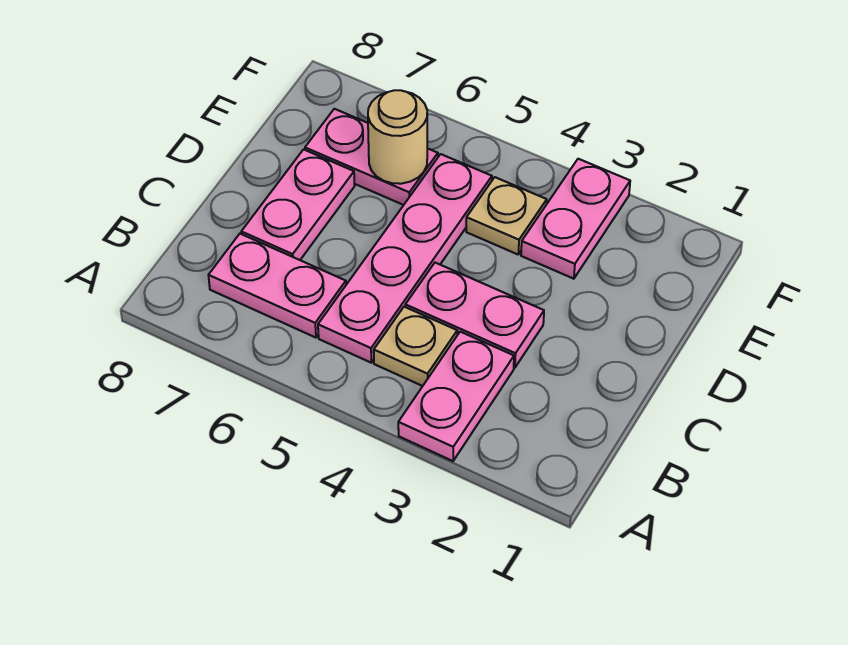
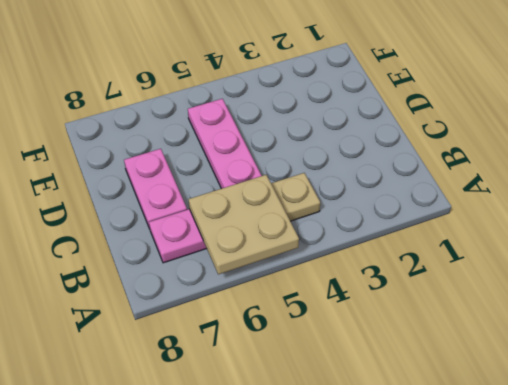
tan 2x2 plate [189,175,299,274] -> none
none -> pink 1x2 plate [398,332,514,461]
none -> pink 1x2 plate [405,263,544,368]

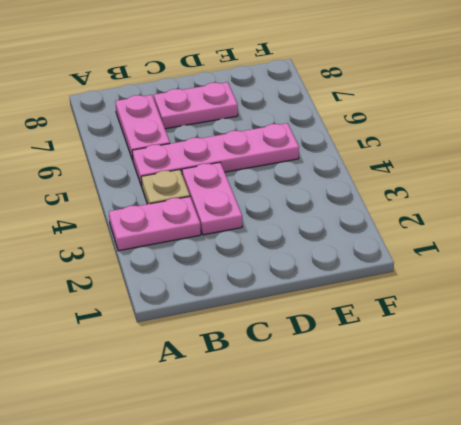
none -> pink 1x2 plate [521,159,630,279]
none -> tan 1x1 plate [466,177,547,254]

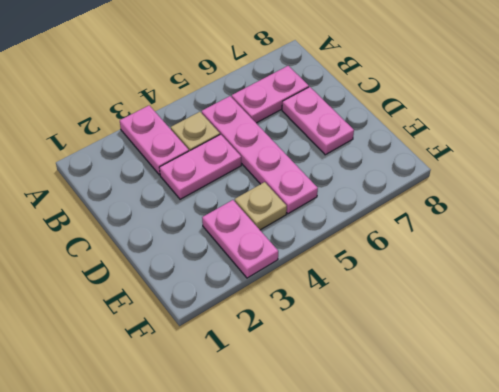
none -> pink 1x2 plate [305,109,438,205]
none -> tan 1x1 round brick [368,90,427,184]

